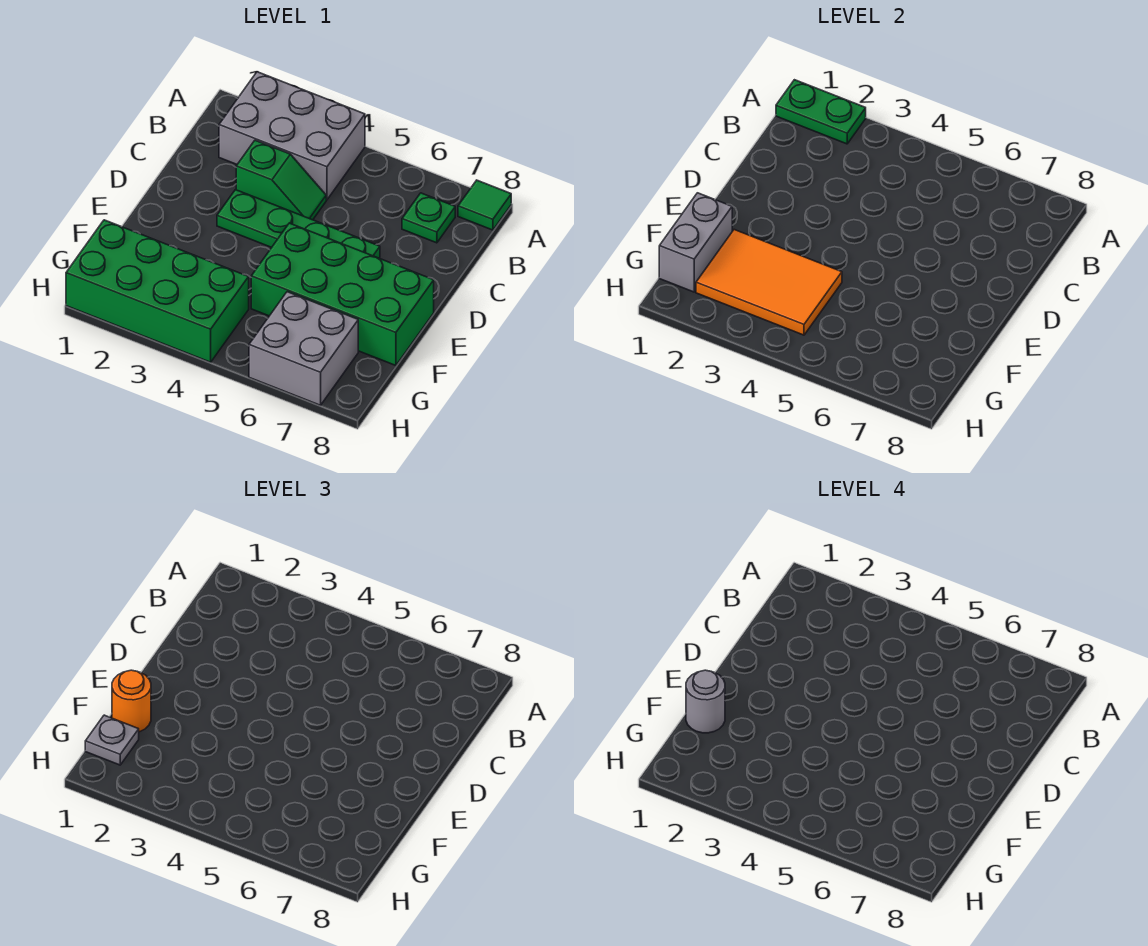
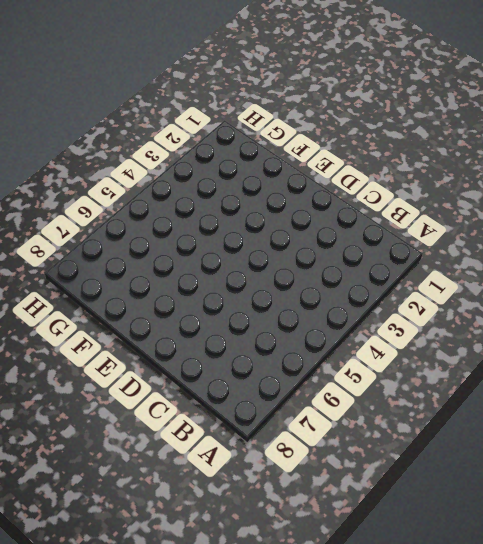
none -> grey 2x3 brick [219,72,365,200]
none -> green 1x1 tile [458,180,511,230]
none -> green 1x1 plate [402,193,455,243]

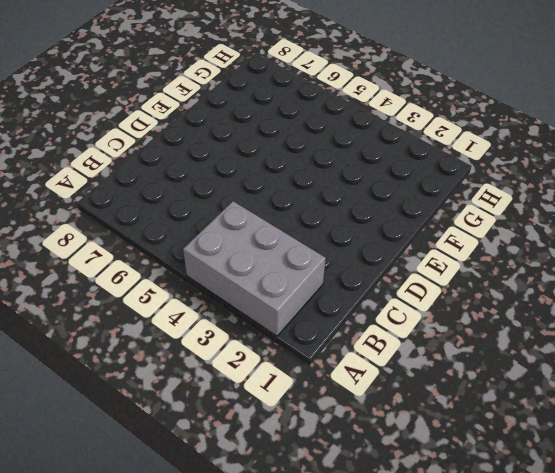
none -> green 1x1 tile [458,180,511,230]
none -> green 1x1 plate [402,193,455,243]
none -> green 1x2 slope [236,140,326,220]

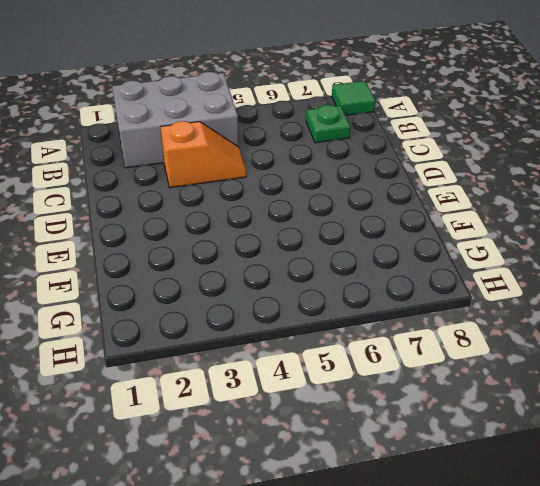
orange 1x2 slope [161,121,246,188] -> green 1x2 slope [236,140,326,220]
none -> green 1x4 plate [217,190,380,258]
none -> green 2x4 brick [251,223,434,366]
none -> green 2x4 brick [66,220,249,362]

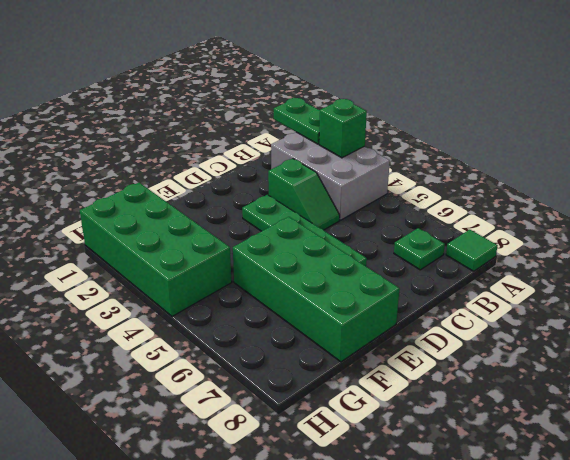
green 1x1 brick [319,99,367,158] -> none
none -> grey 2x2 brick [249,292,358,405]
none -> grey 1x2 brick [659,193,732,292]
none -> orange 2x3 tile [696,230,842,335]

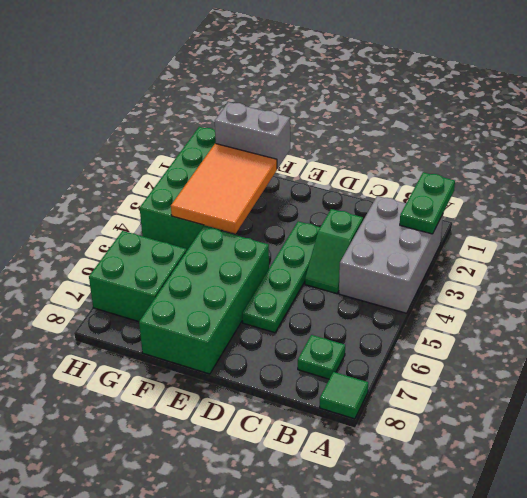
green 2x2 brick [89,231,187,322] -> grey 2x2 brick [249,292,358,405]
none -> orange 1x1 round brick [112,670,151,732]
none -> grey 1x1 plate [85,715,139,765]
none -> grey 1x1 round brick [686,670,725,733]

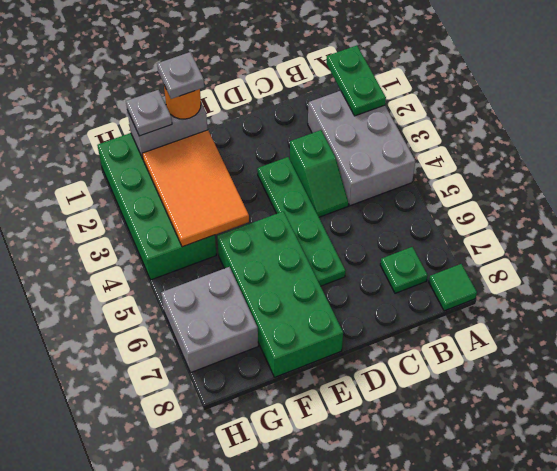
grey 1x1 plate [157,52,204,99] -> grey 1x1 round brick [686,670,725,733]

